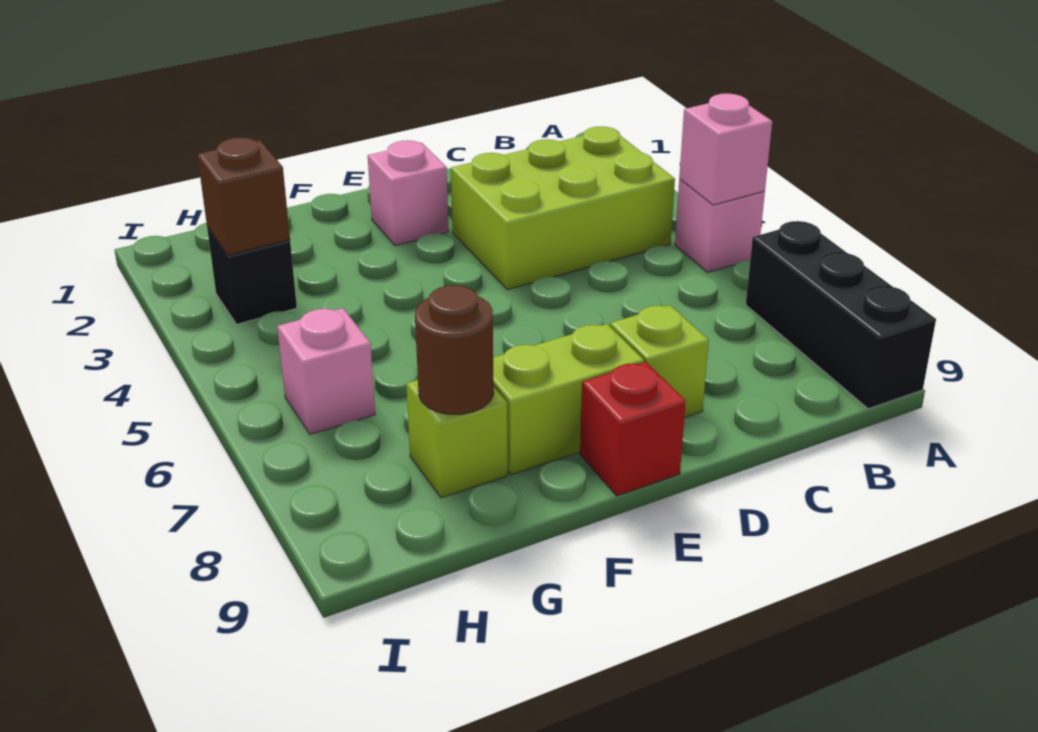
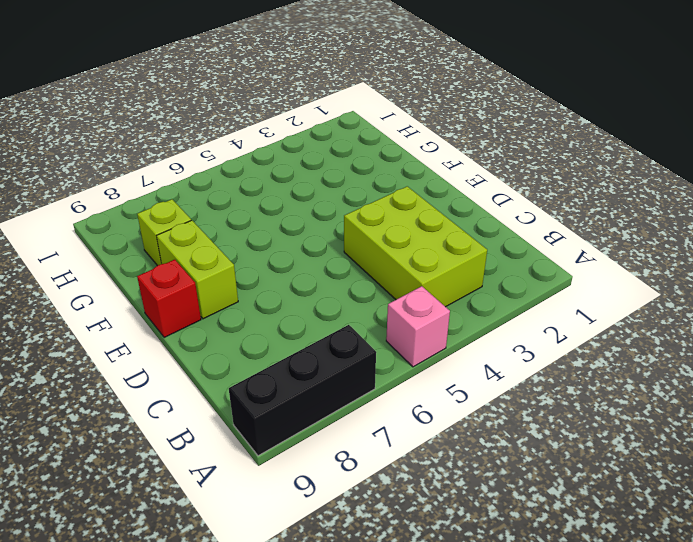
none -> lime 1x1 brick [610,305,709,417]
none -> pink 1x1 brick [368,140,449,246]
none -> black 1x1 brick [207,227,297,324]

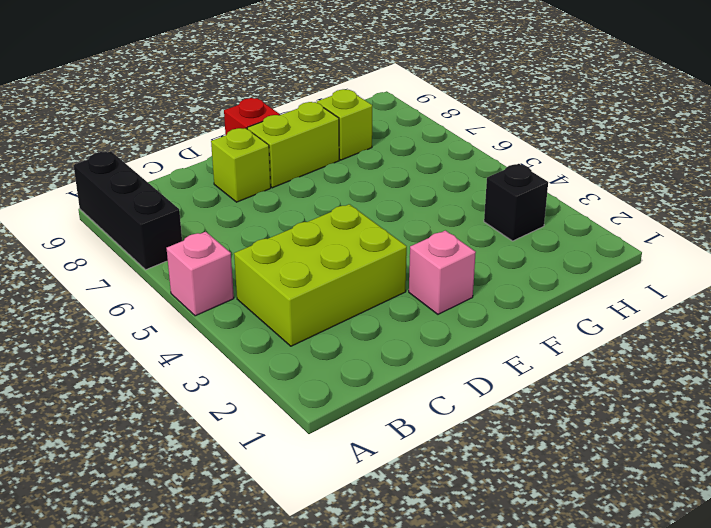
none -> pink 1x1 brick [277,308,375,434]
none -> pink 1x1 brick [679,93,772,205]
none -> brown 1x1 round brick [415,285,494,414]

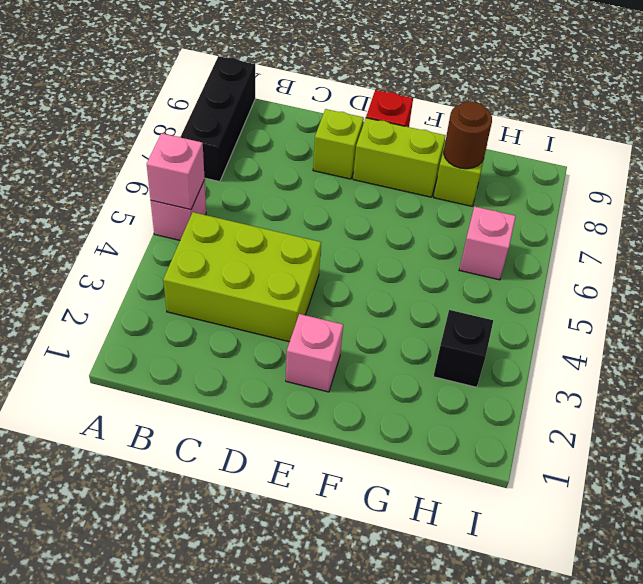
none -> brown 1x1 brick [197,137,290,255]

